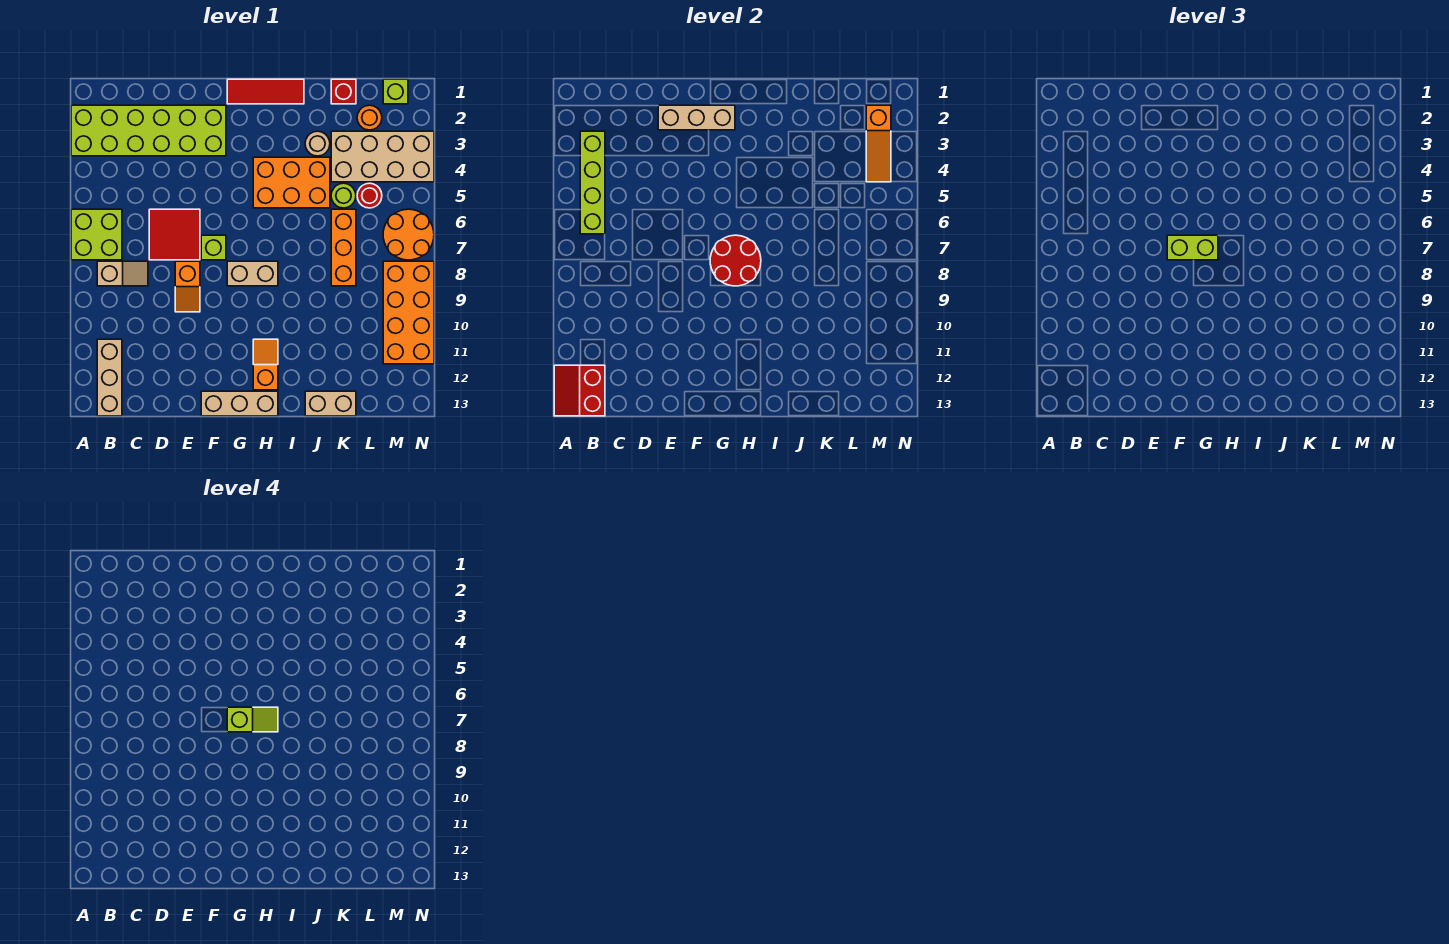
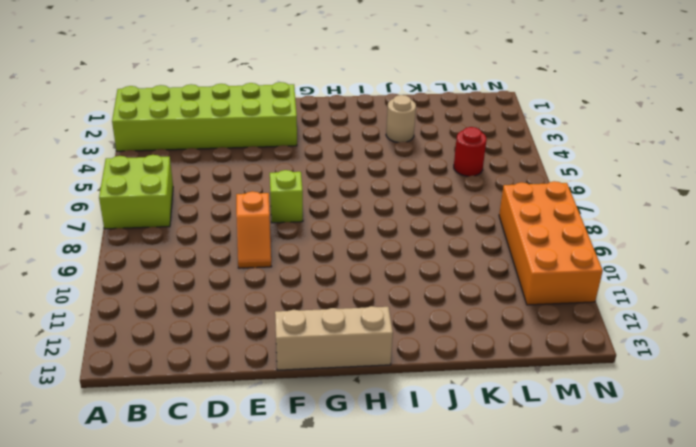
none -> tan 1x2 slope [97,261,148,286]
none -> tan 1x3 brick [97,339,122,416]
none -> red 2x2 tile [149,209,200,260]
none -> red 1x3 tile [227,79,304,104]

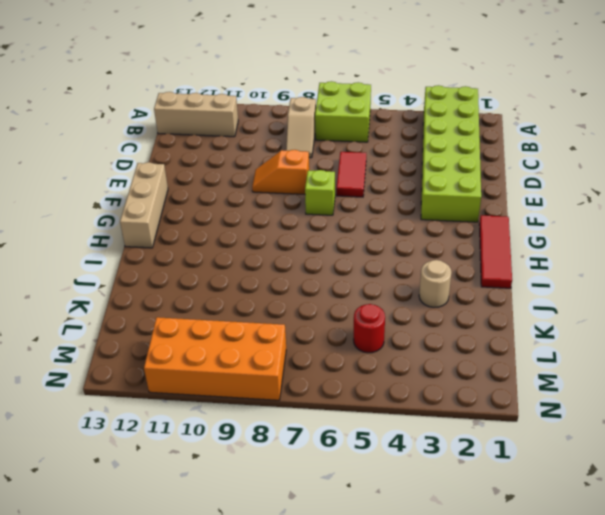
red 1x2 tile [336,152,366,197] -> red 2x2 tile [149,209,200,260]
none -> tan 1x2 brick [227,261,278,286]
none -> orange 2x3 brick [253,157,330,208]
none -> orange 1x2 slope [253,339,278,390]
none -> tan 1x2 brick [305,391,356,416]

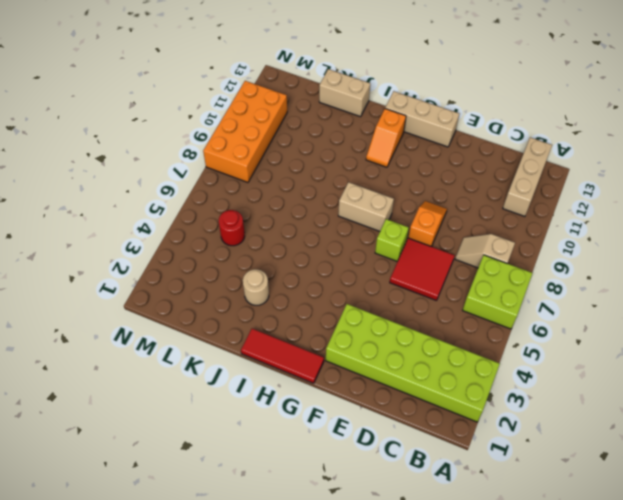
none -> orange 2x3 brick [253,157,330,208]
none -> red 1x1 brick [331,79,356,104]
none -> tan 2x4 brick [331,131,434,182]
none -> lime 1x1 round brick [331,183,356,208]

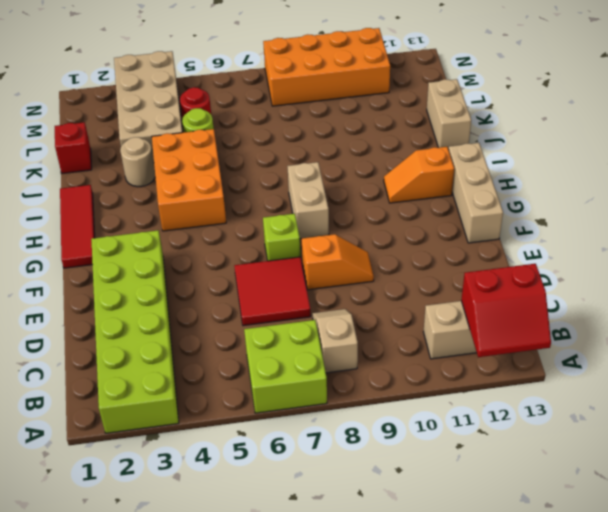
none -> orange 1x3 brick [331,209,356,286]
none -> orange 1x1 round brick [357,105,382,130]
none -> lime 1x1 brick [383,79,408,104]
none -> orange 2x2 round brick [383,209,434,260]

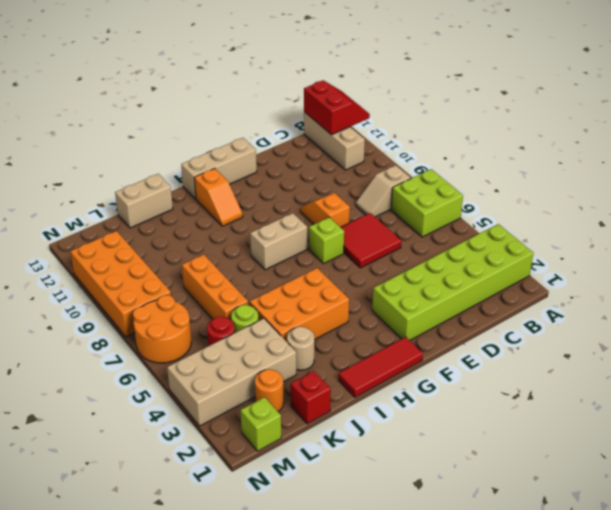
none -> lime 1x4 brick [580,131,605,234]
none -> tan 1x3 brick [658,105,735,130]
none -> red 2x2 round brick [710,235,761,286]
none -> orange 1x3 slope [866,105,891,182]

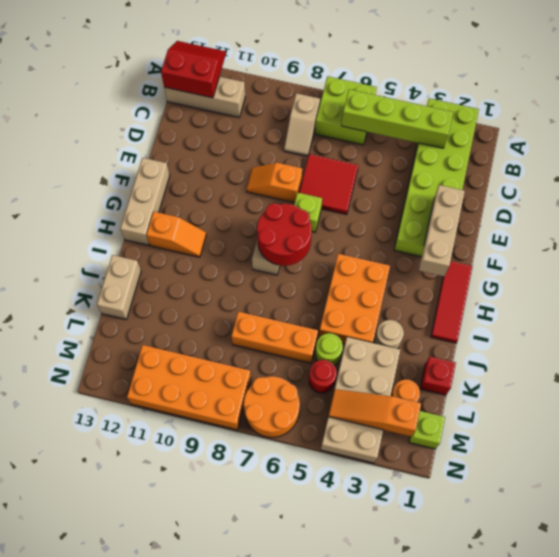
none -> lime 1x2 brick [1167,235,1218,260]
none -> lime 1x2 slope [227,707,278,732]

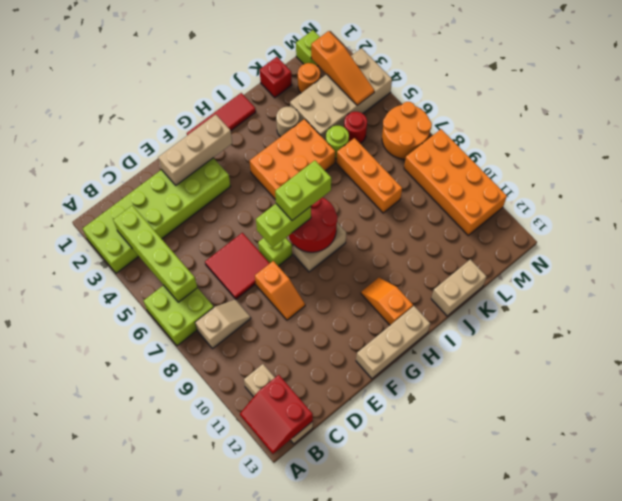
lime 1x2 brick [275,160,331,220] -> lime 1x2 slope [227,707,278,732]

